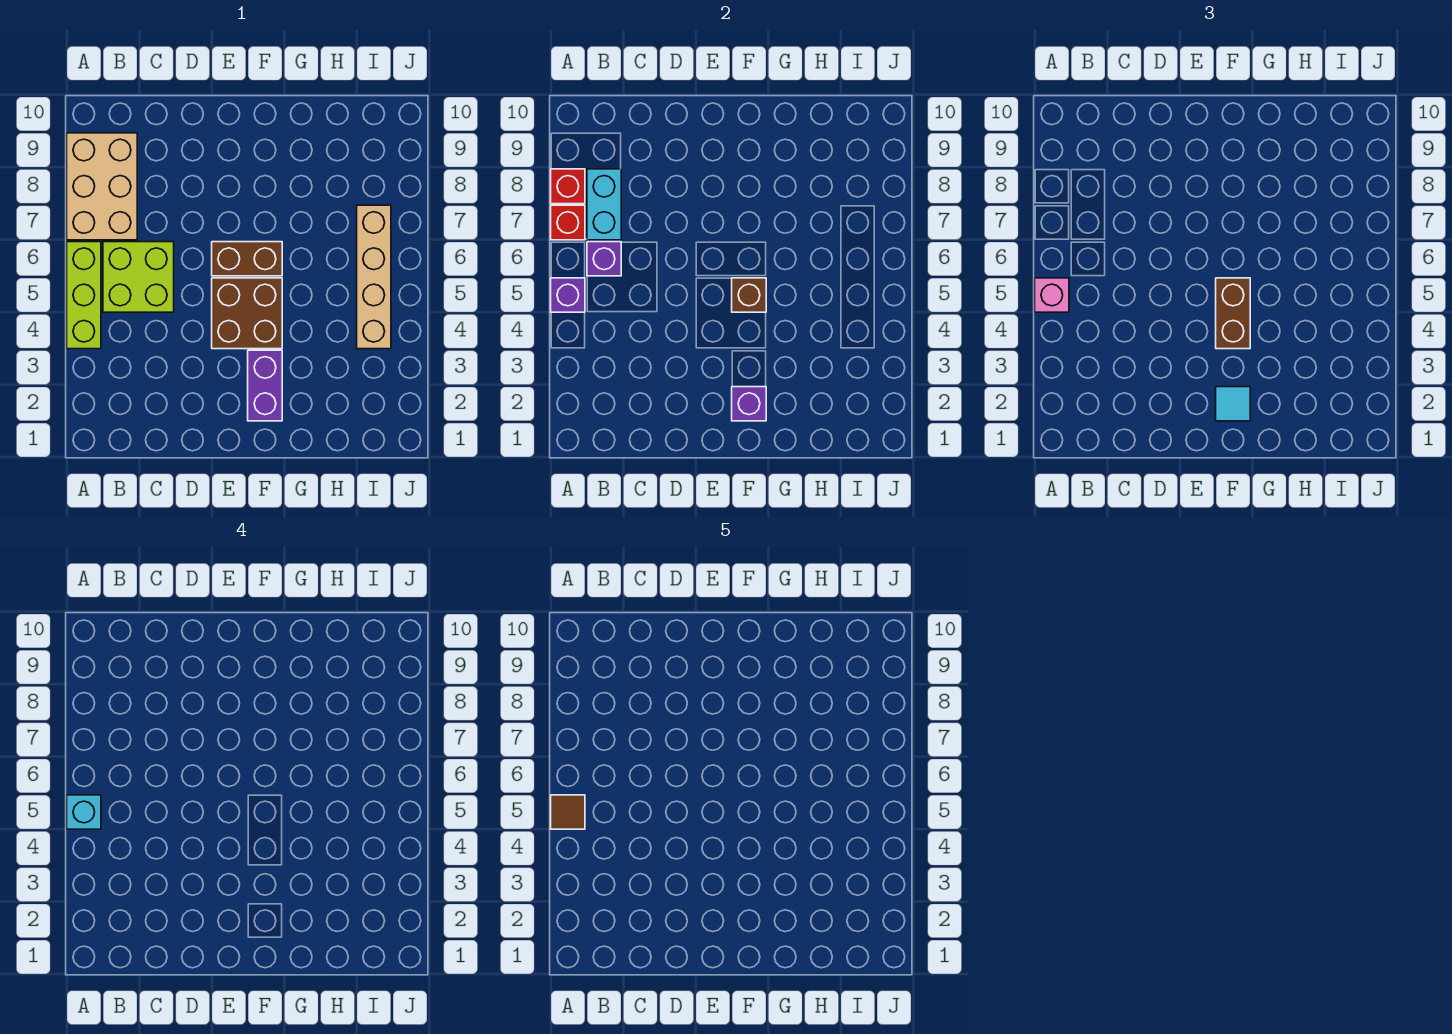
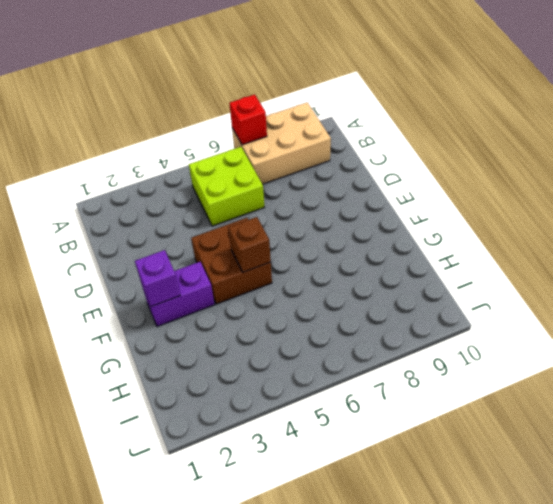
none -> lime 1x3 brick [67,242,101,349]
none -> brown 1x2 brick [212,242,282,276]
none -> tan 1x4 brick [357,205,391,349]

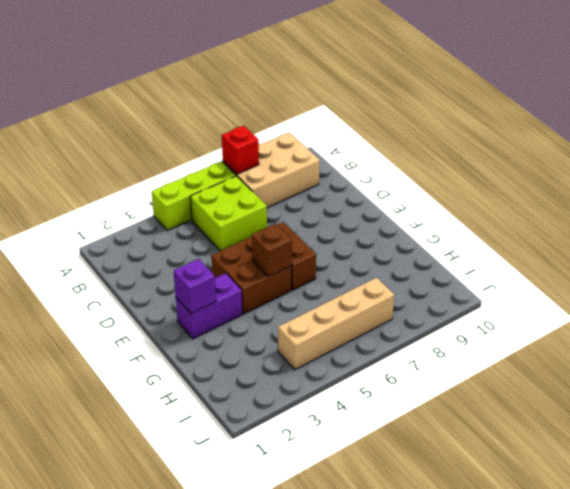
none -> purple 1x1 brick [551,278,585,312]
none -> red 1x1 brick [551,169,585,204]
none -> purple 1x1 brick [587,242,621,276]

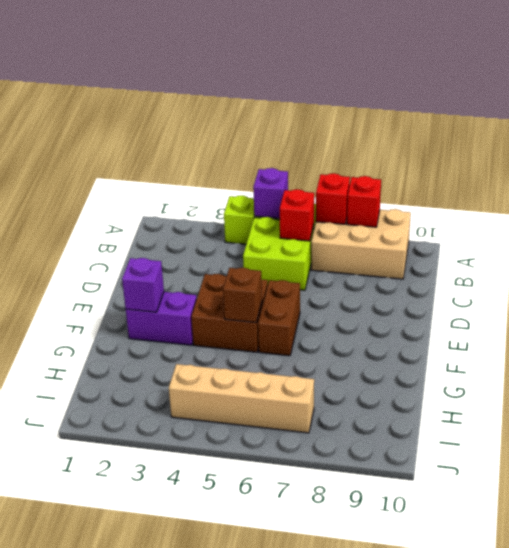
red 1x1 brick [279,189,314,241] -> purple 1x1 brick [587,242,621,276]
none -> cyan 1x2 brick [587,169,621,240]
none -> pink 1x1 brick [1035,278,1069,312]
none -> cyan 1x1 tile [1216,387,1250,421]

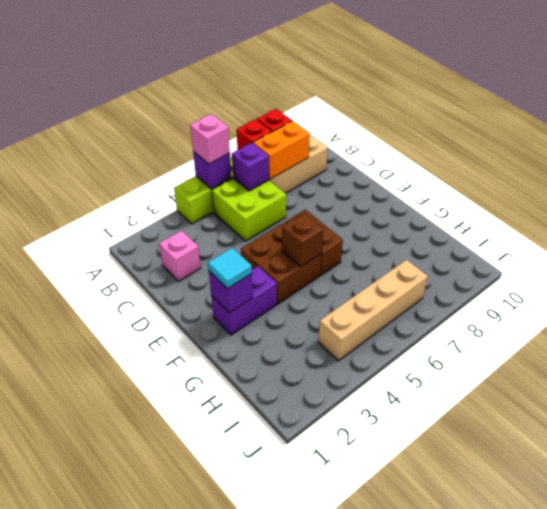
orange 1x2 brick [253,121,310,179] -> cyan 1x2 brick [587,169,621,240]
pink 1x1 brick [159,231,200,282] -> none
none -> brown 1x2 brick [1216,278,1250,349]
none -> cyan 1x1 brick [67,795,101,829]
none -> brown 1x1 tile [551,795,585,829]

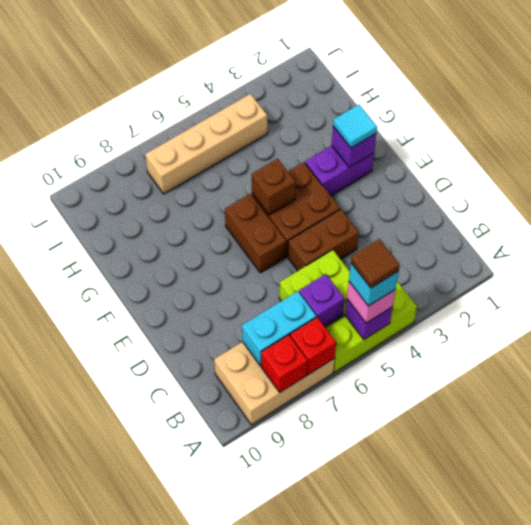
brown 1x2 brick [288,209,359,271] -> brown 1x2 brick moved to [1216,278,1250,349]

